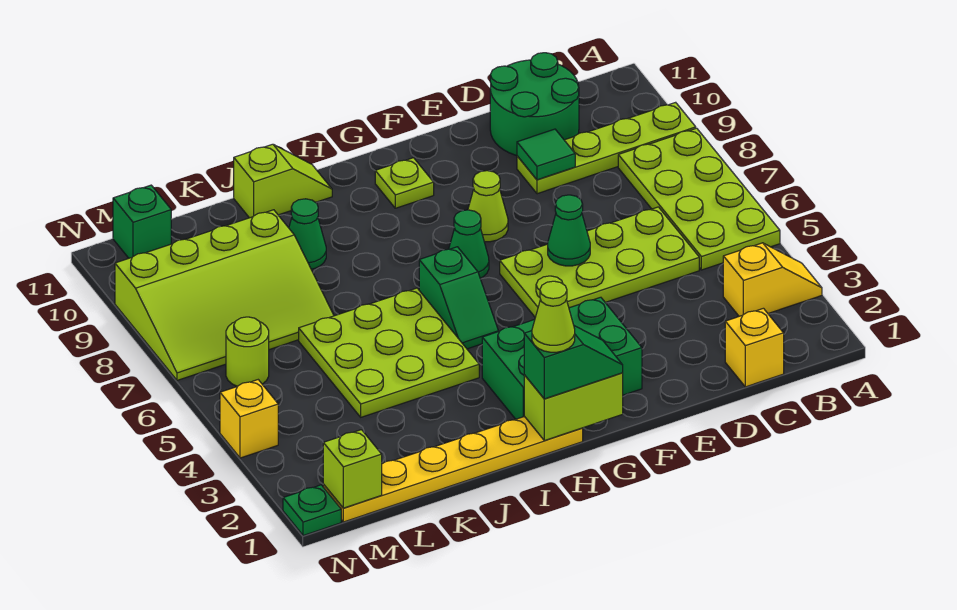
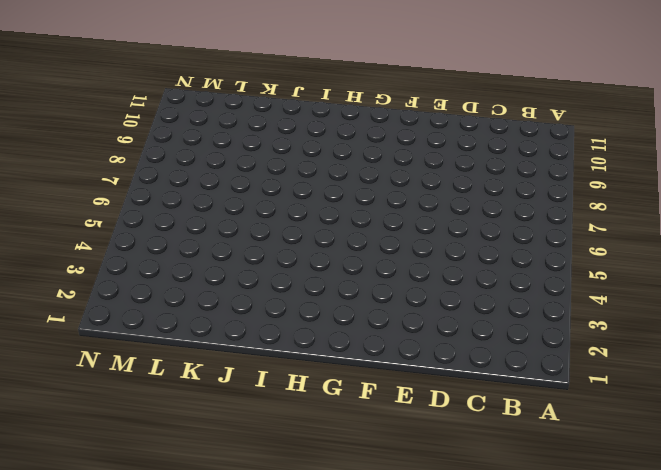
none -> yellow 1x2 slope [723,243,822,316]
none -> lime 2x4 plate [618,128,780,270]
none -> lime 1x4 plate [517,102,696,194]

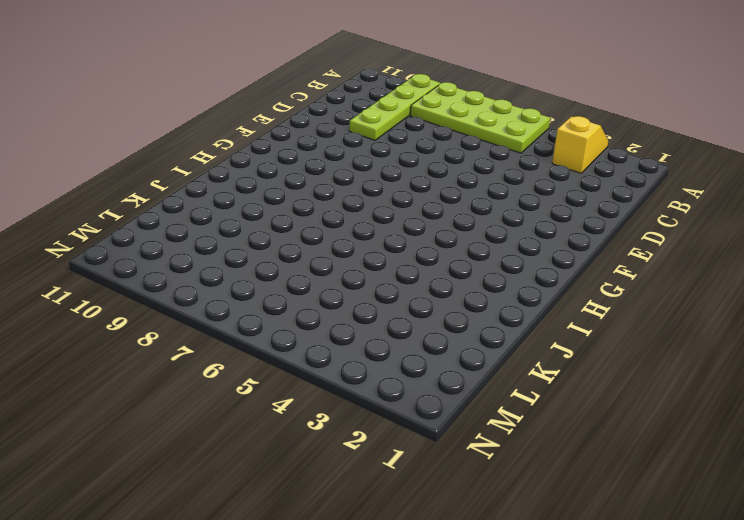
none -> yellow 1x1 brick [725,308,784,387]
none -> lime 2x4 plate [500,207,699,317]
none -> green 2x2 round brick [490,53,579,155]

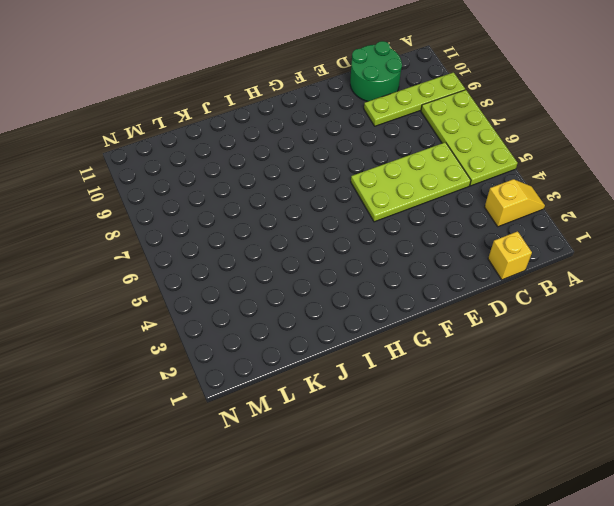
none -> green 2x3 brick [482,297,642,419]
none -> lime 1x1 cone [468,171,508,242]
none -> green 1x1 cone [449,210,489,278]

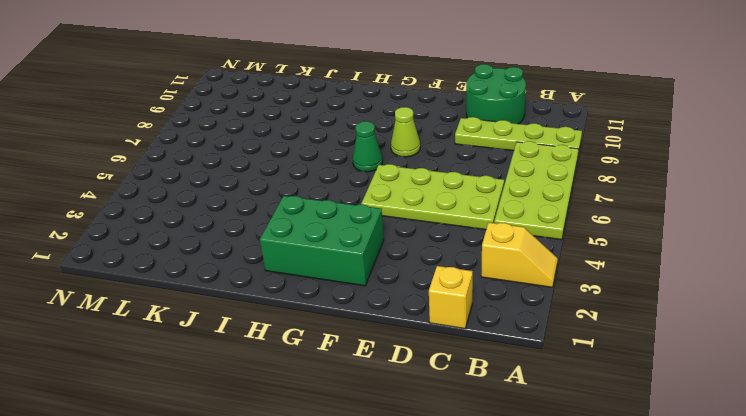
none -> lime 1x1 plate [375,158,434,208]
none -> yellow 1x6 plate [323,416,583,522]
none -> green 1x2 slope [419,247,498,349]

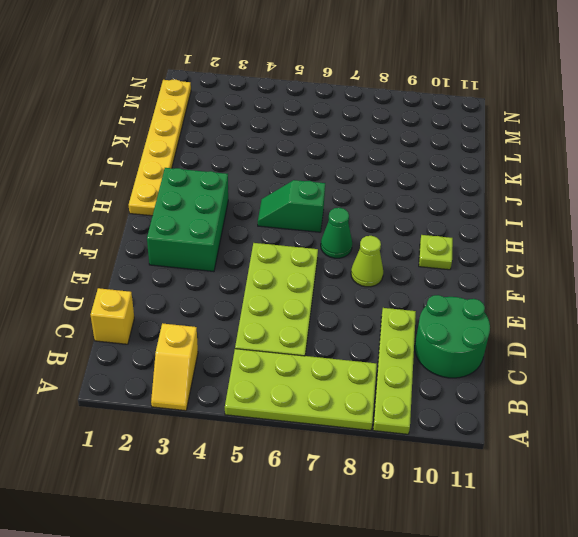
none -> lime 3x3 plate [299,288,479,417]
none -> lime 1x2 slope [234,144,332,218]
none -> green 1x1 cone [289,199,326,269]

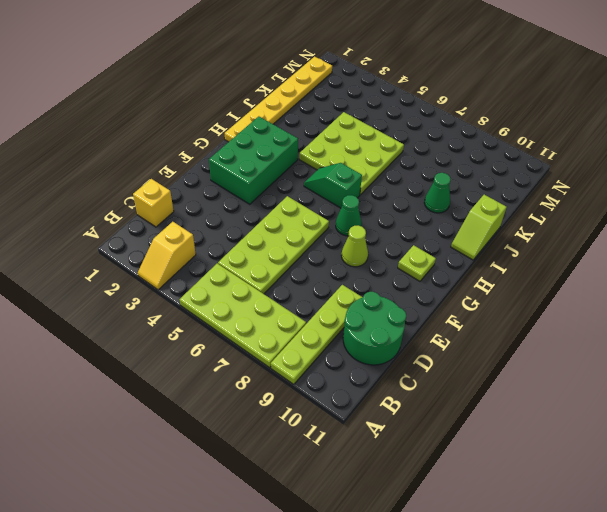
none -> lime 3x4 slope [115,210,334,380]
none -> lime 1x1 round brick [226,317,269,386]
none -> green 1x1 brick [113,185,171,258]

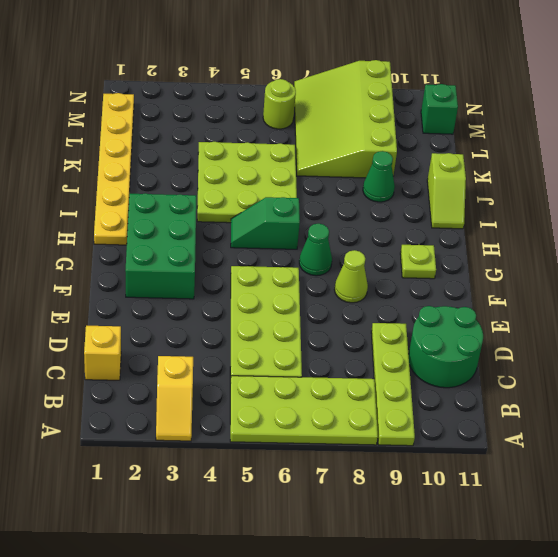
none -> green 1x1 plate [283,485,341,536]
none -> yellow 1x1 brick [220,380,278,458]
none -> green 1x1 tile [517,129,575,180]

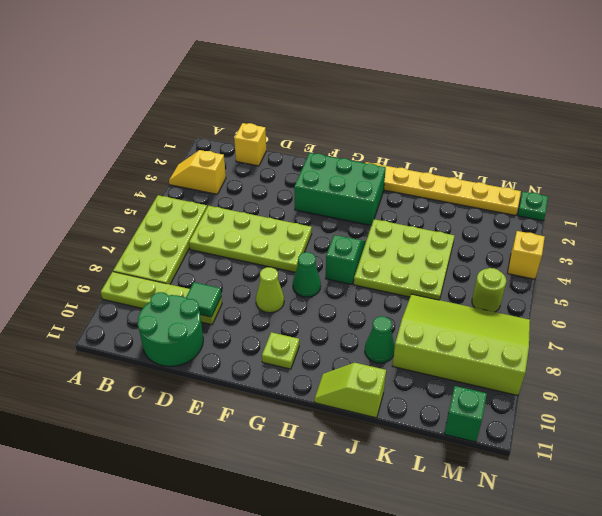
none -> green 1x1 cone [548,195,590,266]
none -> lime 1x2 brick [524,373,623,441]
none -> lime 1x1 brick [323,430,382,508]

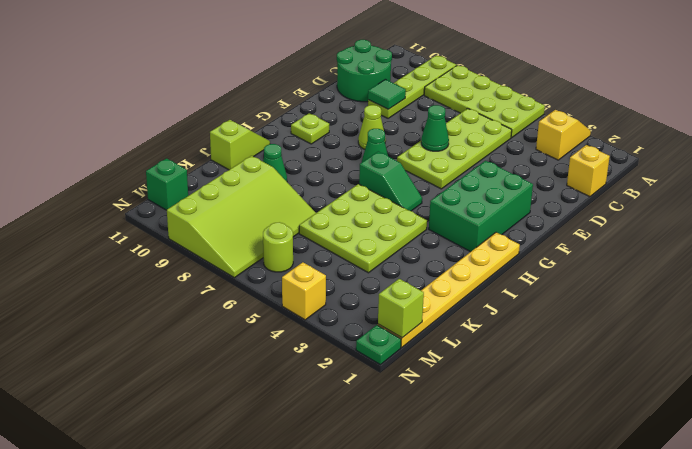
none -> lime 1x2 brick [524,373,623,441]
none -> green 1x2 slope [524,326,623,399]
none -> lime 1x1 cone [532,281,575,352]

